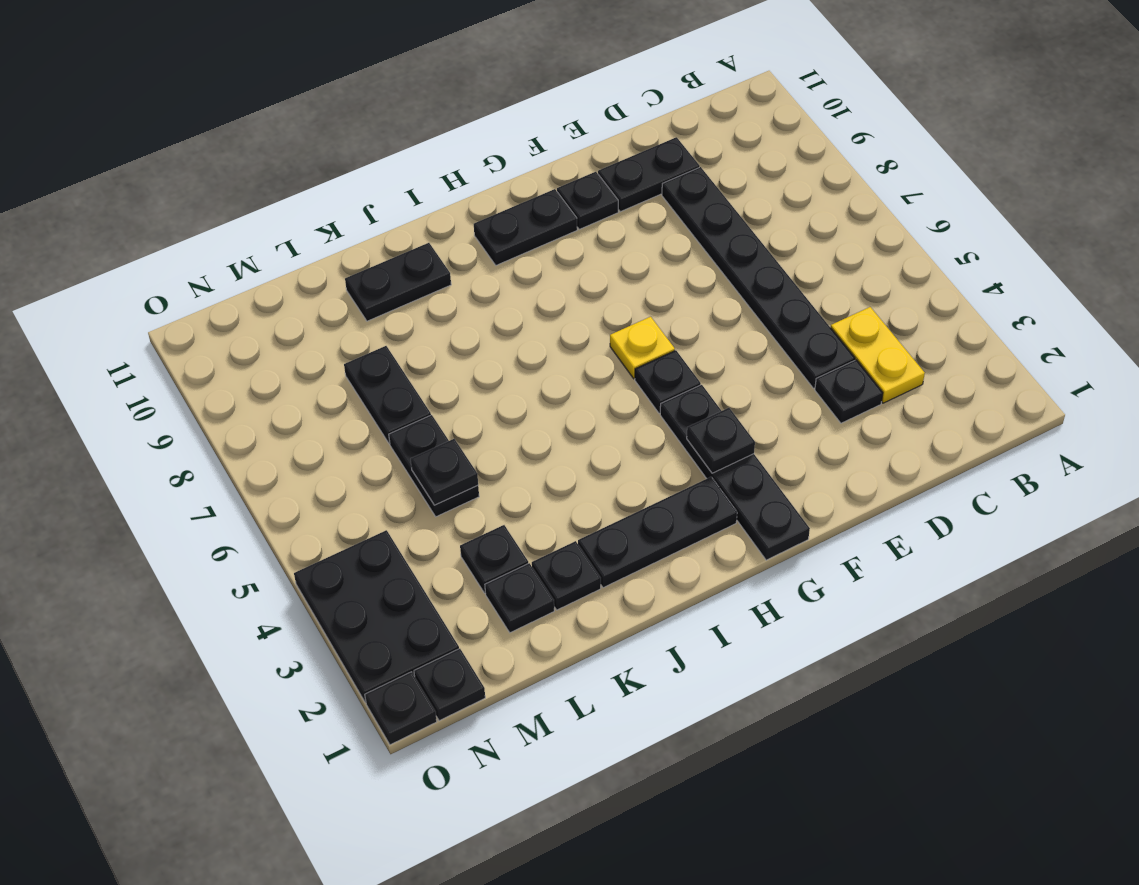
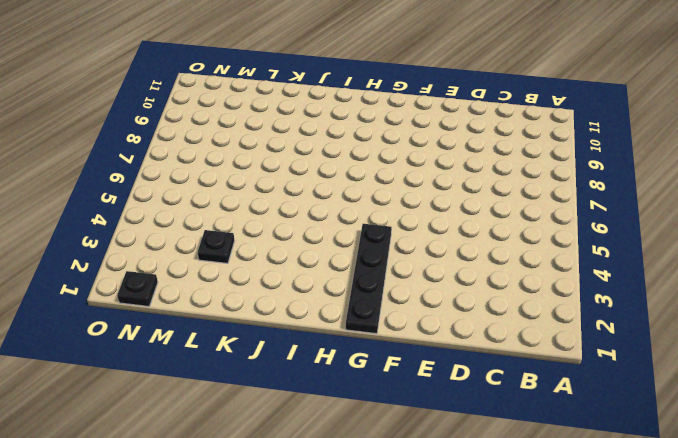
none -> yellow 1x2 plate [831,307,925,403]
none -> black 1x1 plate [815,360,883,423]
none -> black 1x6 plate [662,167,855,388]

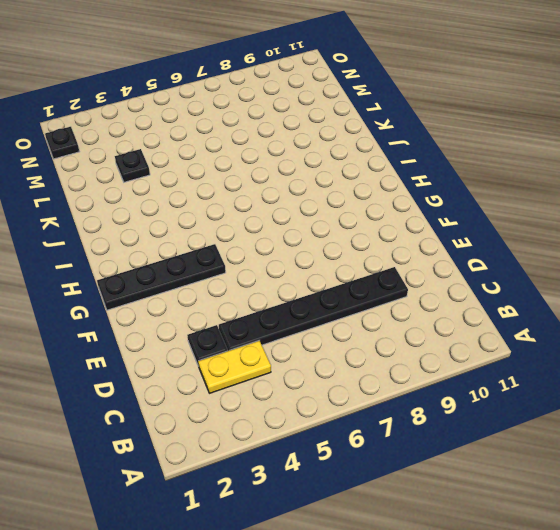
none -> black 1x2 plate [598,137,700,212]
none -> black 1x1 plate [557,172,618,229]
none -> black 1x1 plate [635,350,701,413]

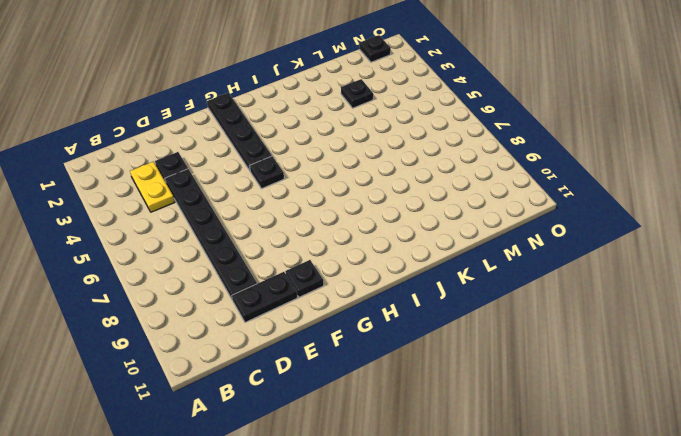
none -> yellow 1x1 plate [610,317,675,379]
none -> black 1x2 plate [474,189,577,265]
none -> black 1x3 plate [578,477,737,588]

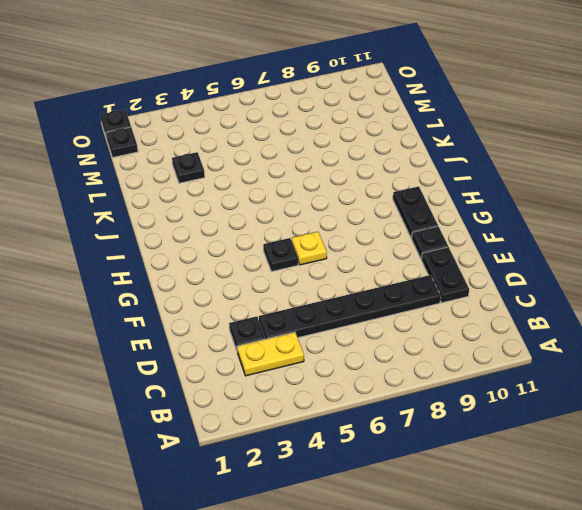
none -> black 1x4 plate [660,385,810,560]
none -> black 1x3 plate [578,477,737,588]
none -> black 1x2 plate [345,243,451,321]

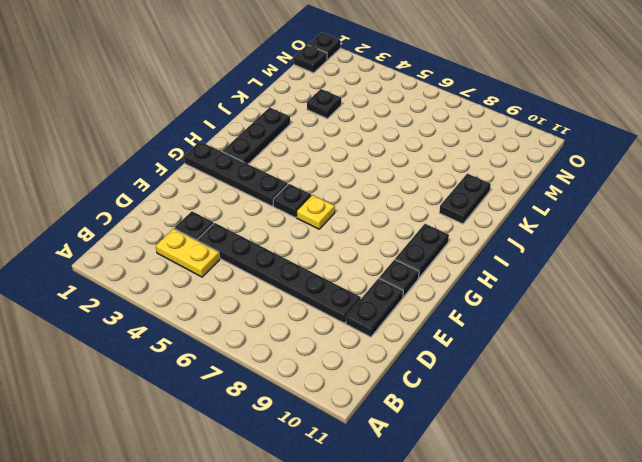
none -> black 1x1 plate [532,541,601,610]
none -> black 1x1 plate [485,563,554,633]
none -> black 1x2 plate [389,415,479,517]

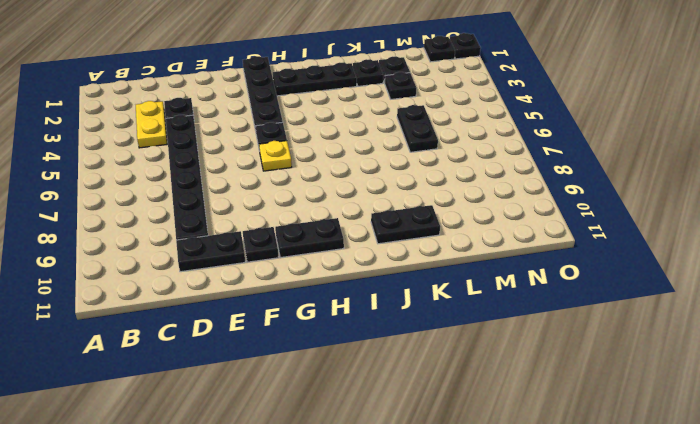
none -> black 1x2 plate [344,346,431,444]
none -> black 2x3 plate [294,530,459,703]
none -> black 1x1 plate [687,408,755,473]

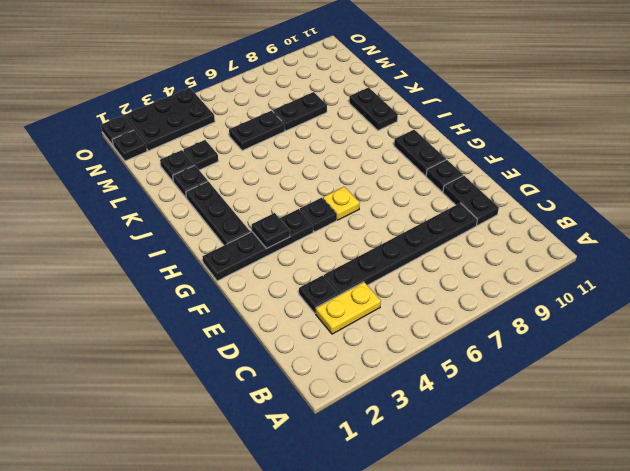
none -> black 1x1 plate [411,439,478,505]

